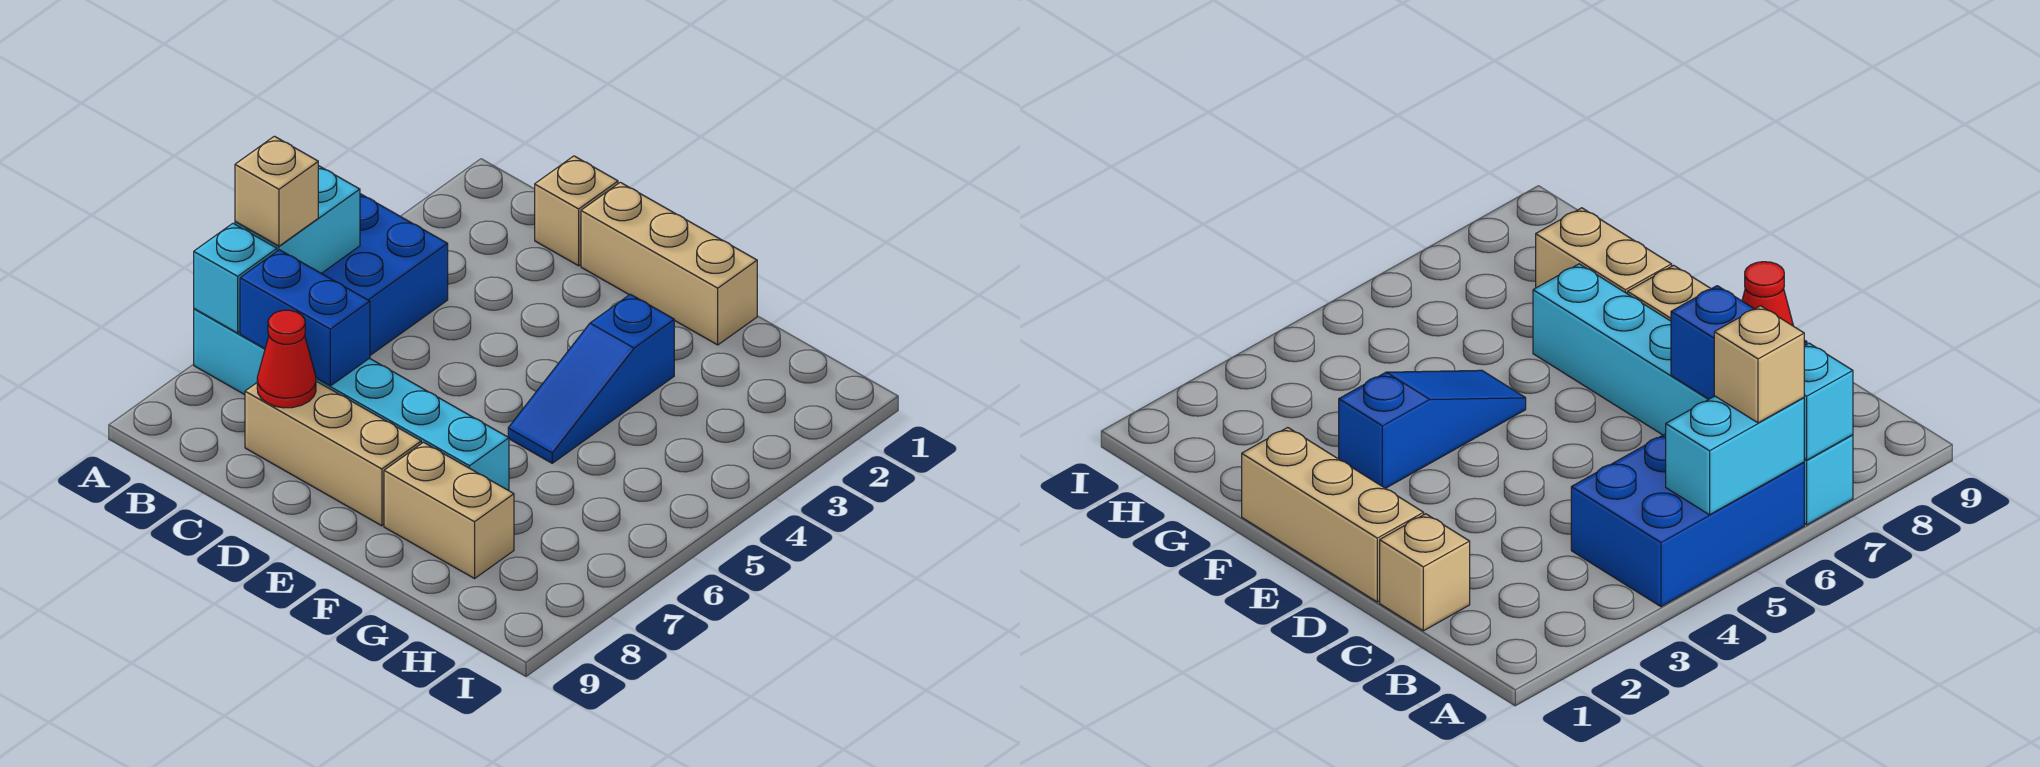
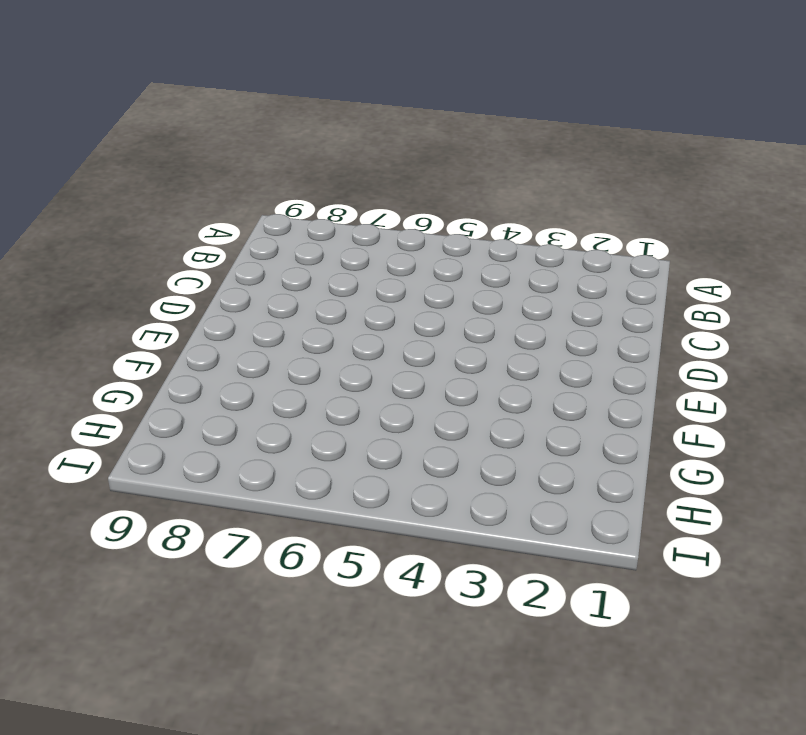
none -> blue 2x3 brick [322,194,448,355]
none -> cyan 1x6 brick [194,309,509,491]
none -> tan 1x1 brick [535,156,618,266]

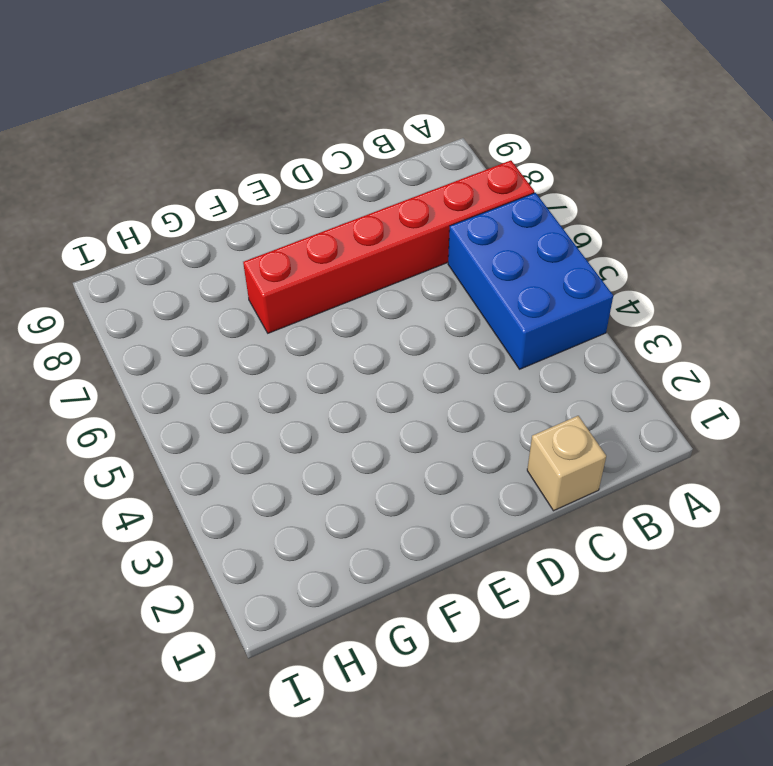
red 1x6 brick [243,160,534,333] -> cyan 1x6 brick [194,309,509,491]
none -> tan 1x3 brick [245,381,421,526]
none -> tan 1x3 brick [581,182,757,345]
none -> blue 1x3 slope [508,294,674,463]

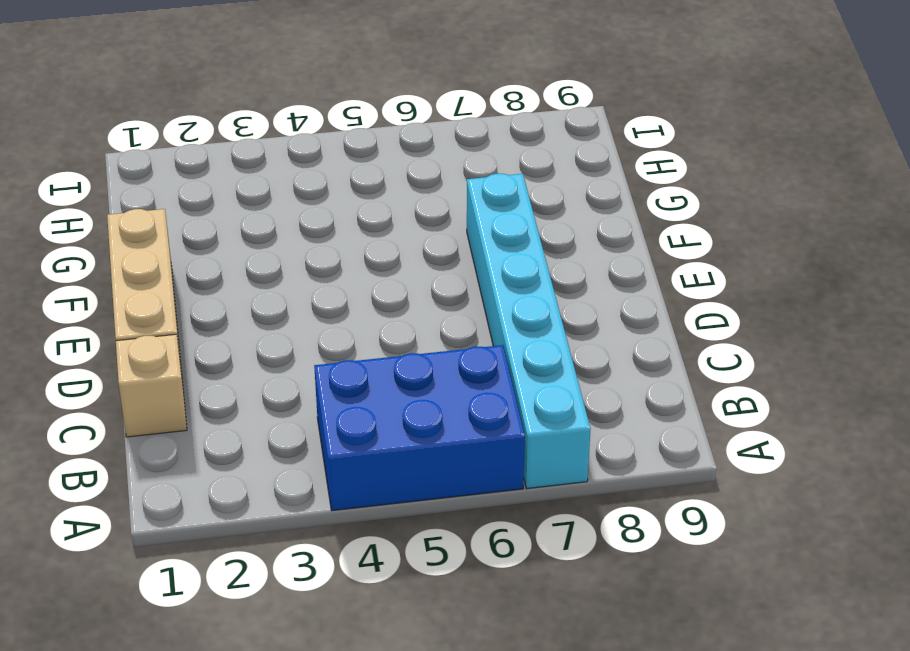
none -> tan 1x3 brick [245,381,421,526]
none -> blue 1x3 slope [508,294,674,463]
none -> tan 1x2 brick [384,442,514,578]

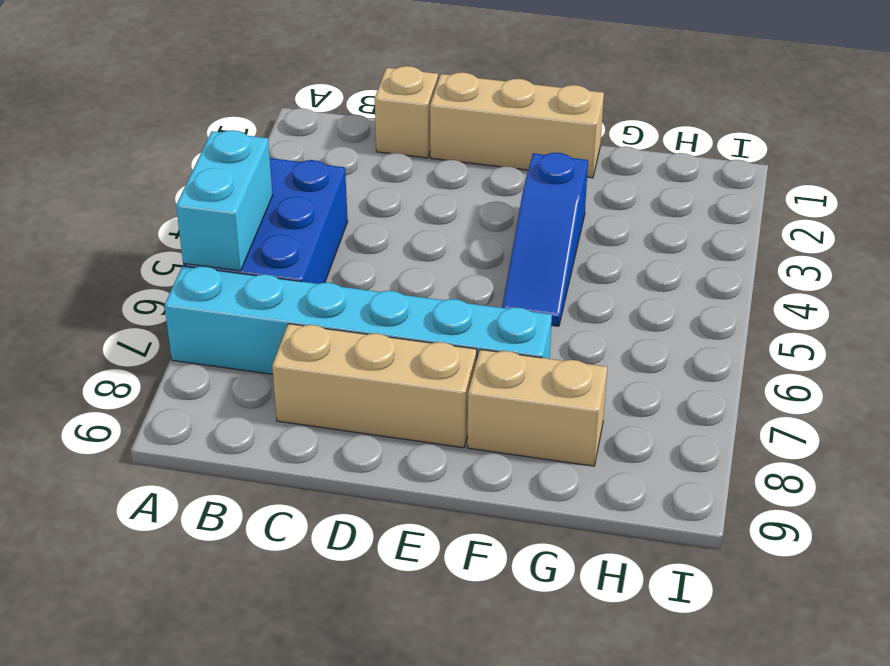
none -> cyan 1x1 brick [194,223,277,333]
none -> blue 1x2 brick [240,250,370,386]
none -> red 1x1 cone [257,310,316,408]

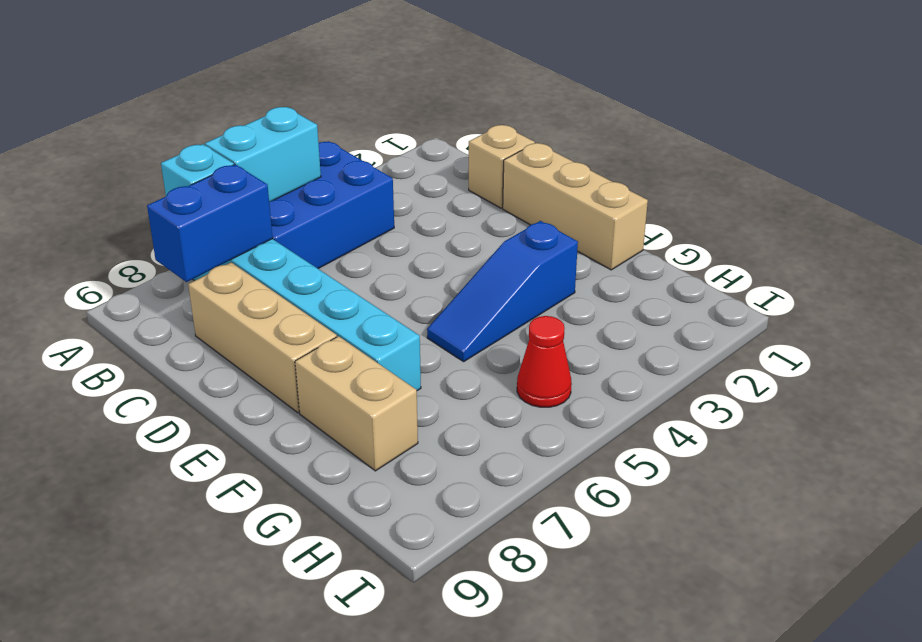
blue 1x2 brick [147,164,273,282] -> blue 1x2 brick turned to [240,250,370,386]
red 1x1 cone [517,316,572,407] -> red 1x1 cone moved to [257,310,316,408]
none -> tan 1x1 brick [235,136,318,246]

